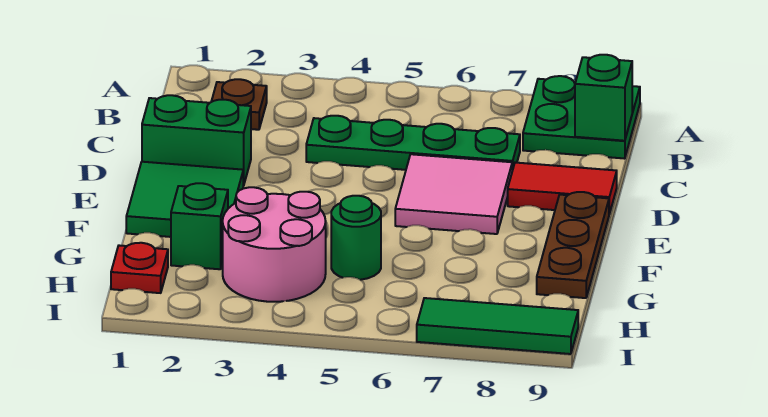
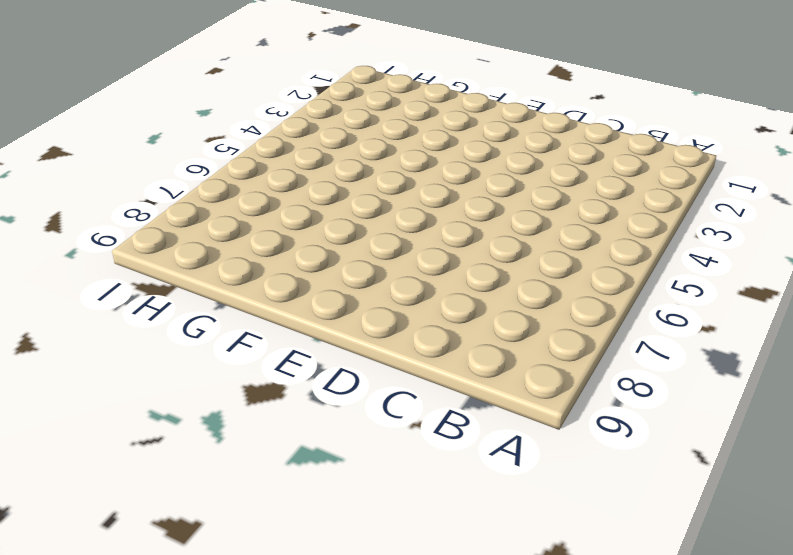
none -> green 2x2 plate [523,76,640,159]
none -> brown 1x1 plate [211,79,267,130]
none -> green 1x4 plate [306,116,520,171]

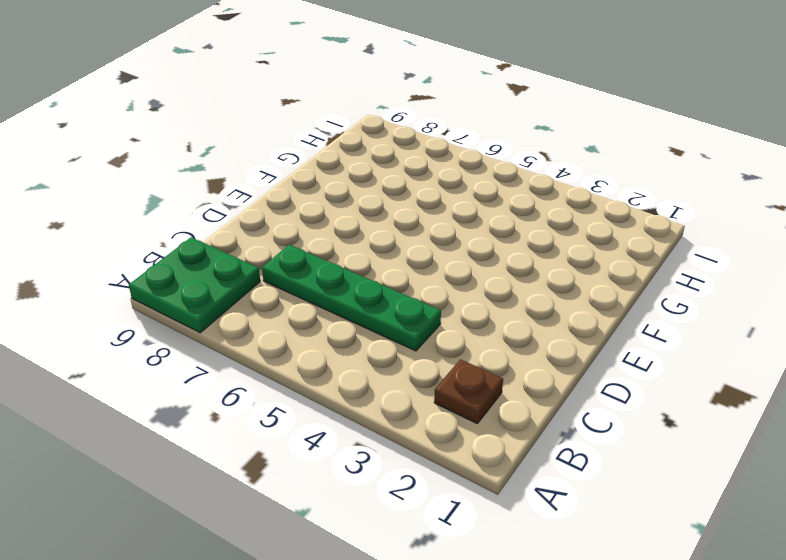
none -> green 1x2 brick [142,95,251,185]
none -> pink 2x2 tile [395,154,512,234]
none -> red 1x2 tile [508,163,617,214]

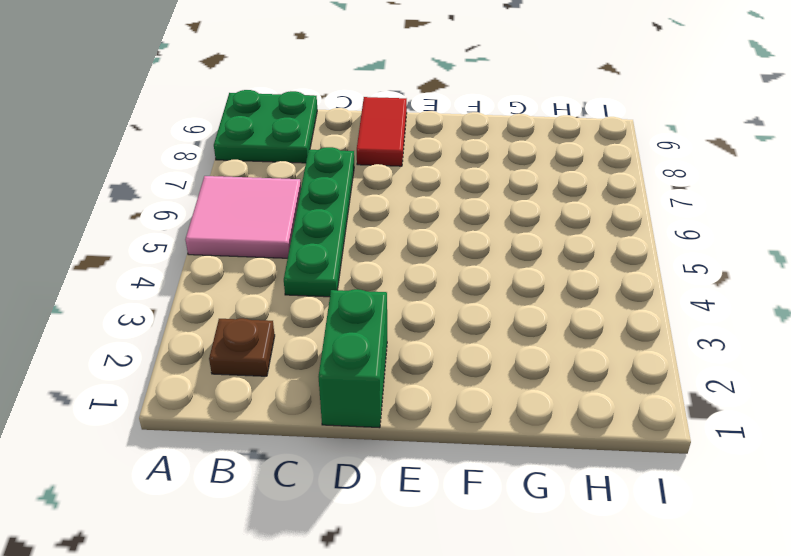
pink 2x2 tile [185,176,301,258] -> pink 2x2 tile moved to [395,154,512,234]
none -> green 2x2 tile [126,162,244,237]
none -> brown 1x3 plate [537,192,609,298]
none -> green 1x1 brick [171,183,228,269]

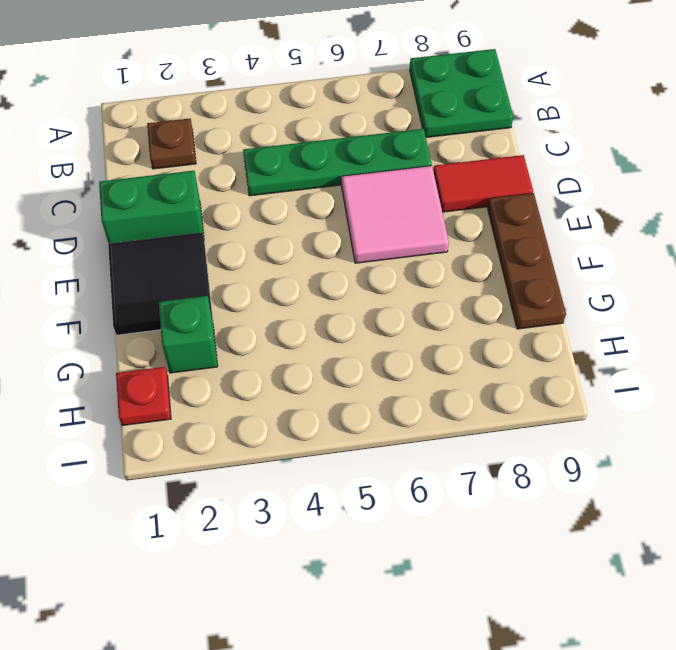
black 2x2 tile [108,233,213,335] -> green 2x2 tile [126,162,244,237]
none -> pink 2x2 round brick [223,187,326,302]
none -> green 1x1 round brick [331,196,381,280]
none -> green 1x3 tile [417,298,578,354]

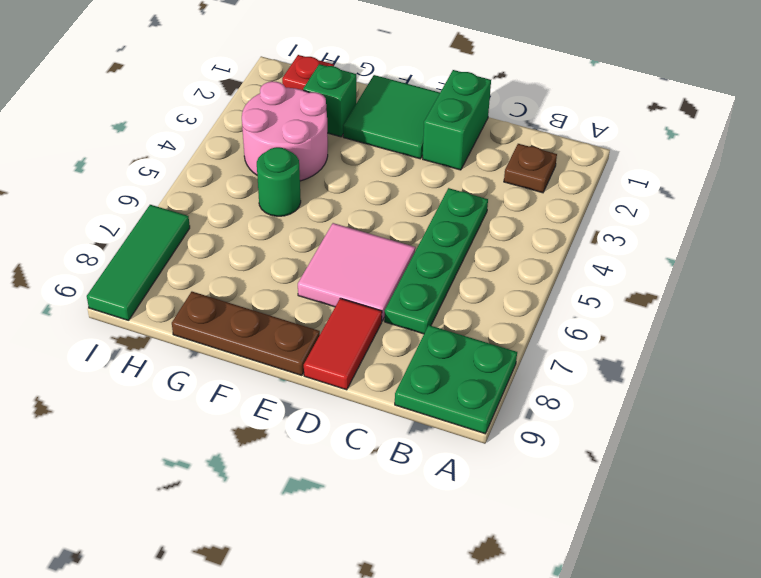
none -> green 1x1 brick [575,55,632,141]

